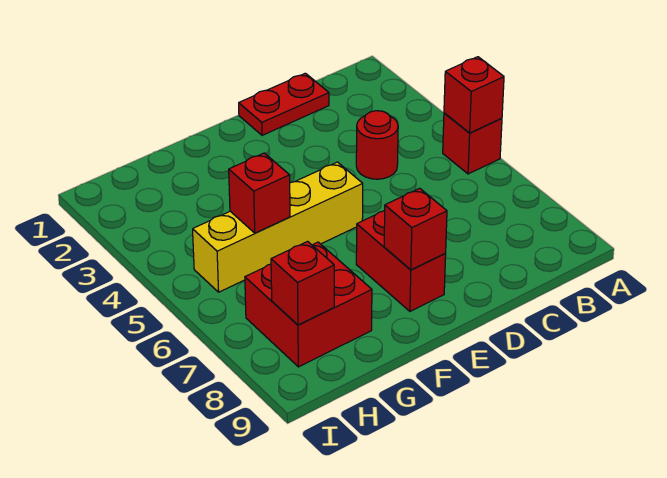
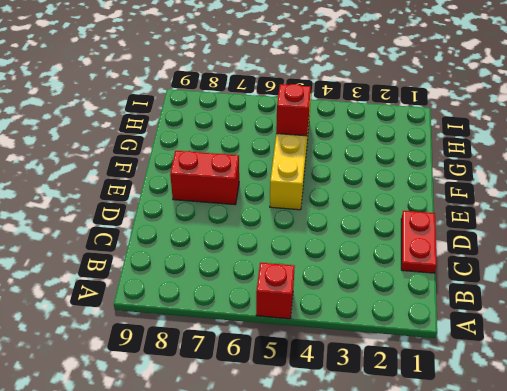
none -> red 1x1 round brick [356,111,398,179]
none -> red 2x2 brick [245,242,372,367]

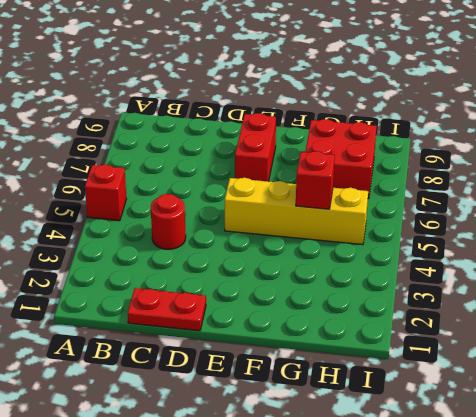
none -> red 1x1 brick [444,57,504,133]
none -> red 1x1 brick [384,188,447,270]

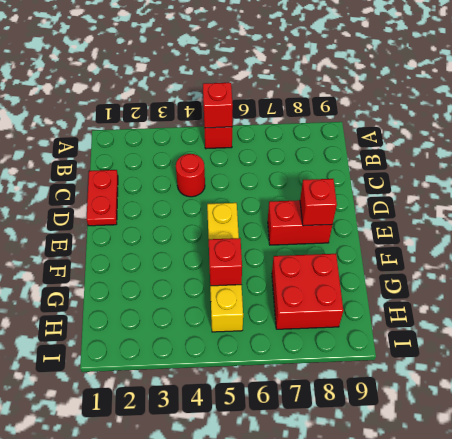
none -> red 1x1 brick [271,241,334,325]

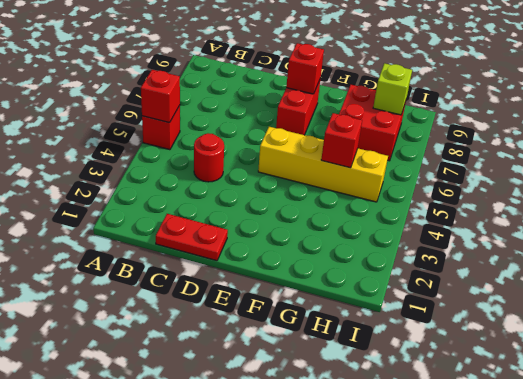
lime 1x1 brick [373,63,412,115] -> red 1x1 brick [271,241,334,325]

